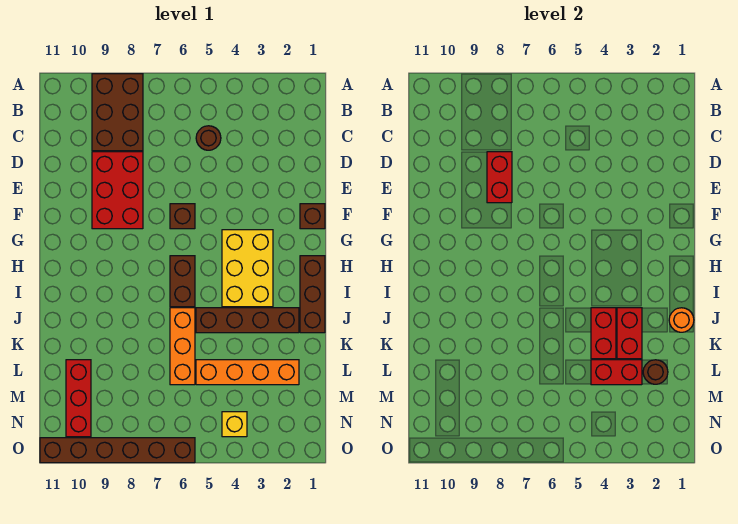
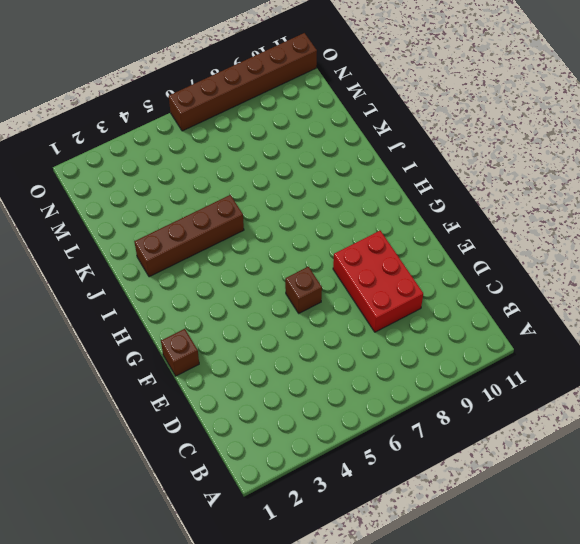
none -> brown 2x3 brick [92,74,143,151]
none -> brown 1x1 round brick [196,126,221,150]
none -> yellow 2x3 brick [222,230,273,307]

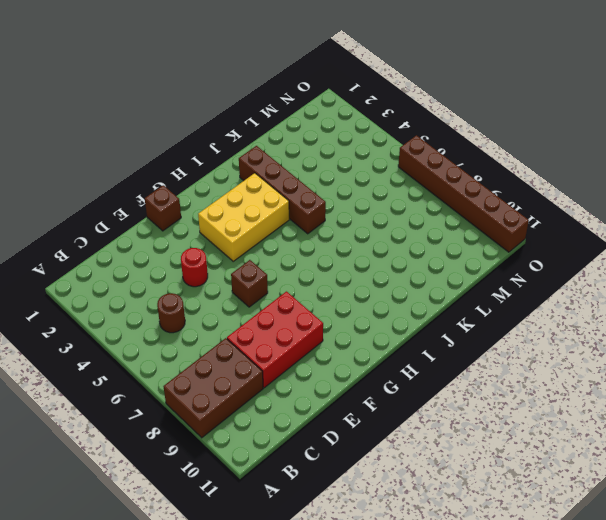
red 1x1 round brick [181,248,208,287] -> none
none -> brown 1x3 brick [300,256,325,333]
none -> brown 1x2 brick [170,256,195,307]
none -> orange 1x3 brick [170,308,195,385]

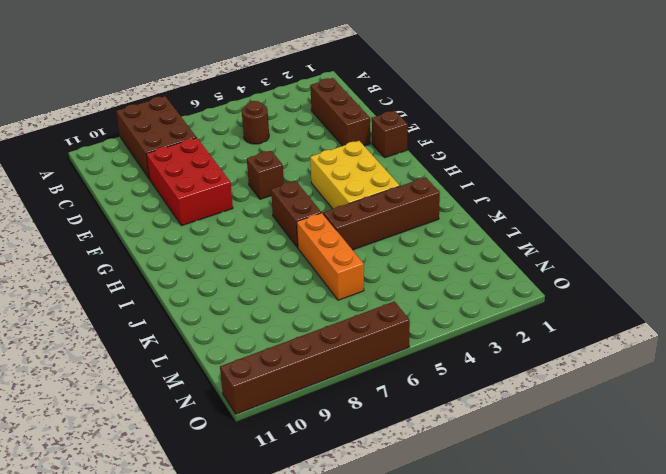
brown 1x3 brick [310,78,370,146] -> brown 1x3 brick moved to [300,256,325,333]
none -> orange 1x4 brick [196,360,299,385]
none -> red 1x3 brick [66,360,91,437]
none -> yellow 1x1 brick [222,412,247,437]

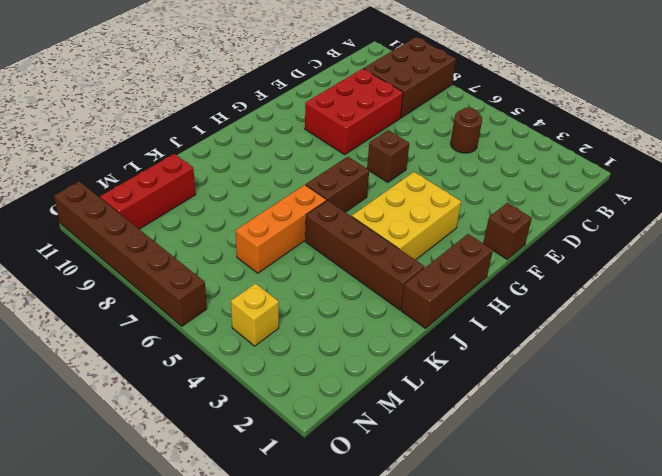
none -> orange 1x4 brick [196,360,299,385]
none -> red 1x2 brick [487,152,512,203]
none -> orange 1x1 round brick [669,308,694,332]

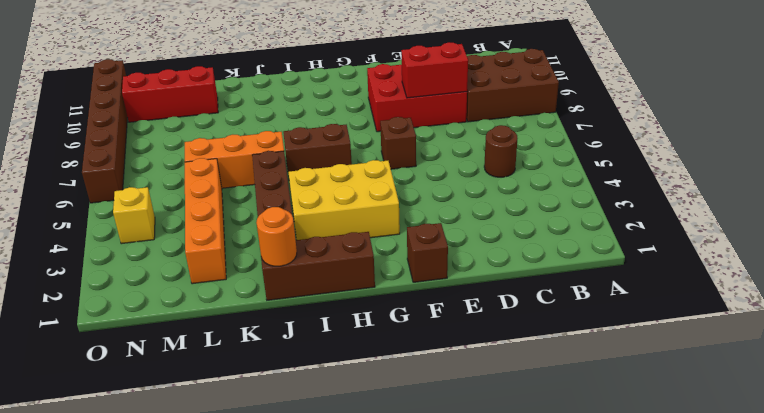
none -> red 1x2 brick [617,308,642,359]
none -> red 1x2 brick [591,308,616,359]
none -> brown 1x1 round brick [643,360,668,384]

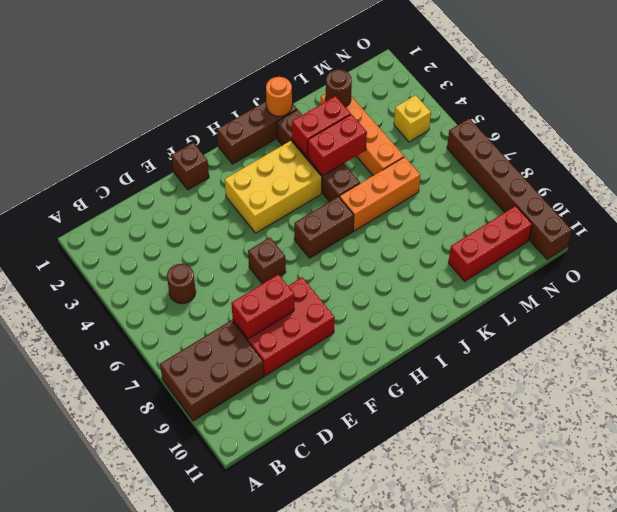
none -> red 1x2 brick [591,360,642,385]

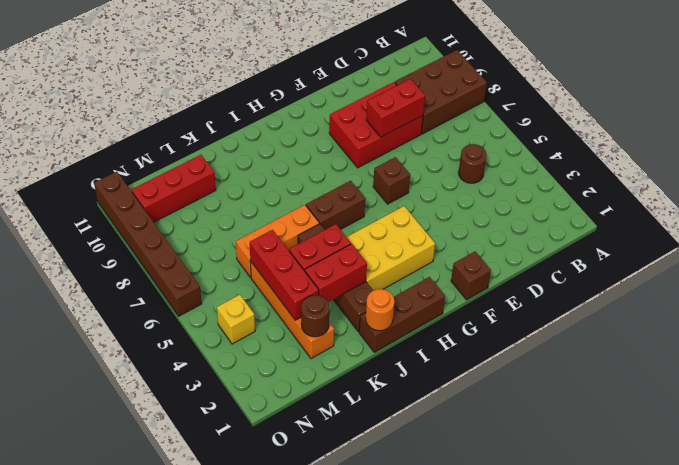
red 1x3 brick [250,230,319,320] -> red 1x2 brick [591,360,642,385]

